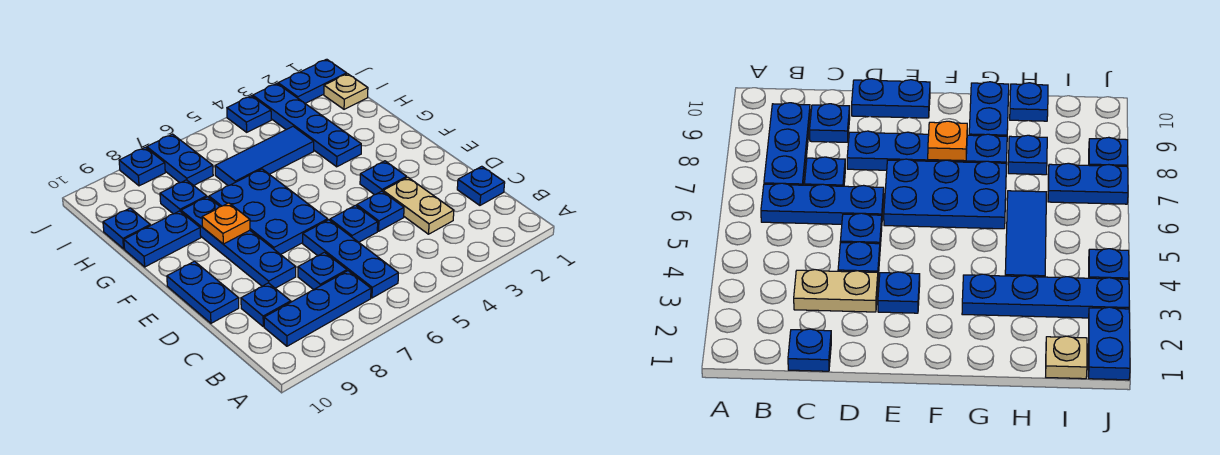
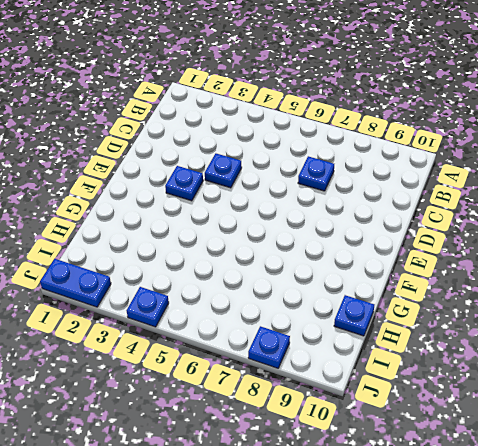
none -> blue 1x3 plate [303,220,398,298]
none -> blue 1x3 plate [264,271,371,346]
none -> blue 1x1 plate [457,166,505,205]

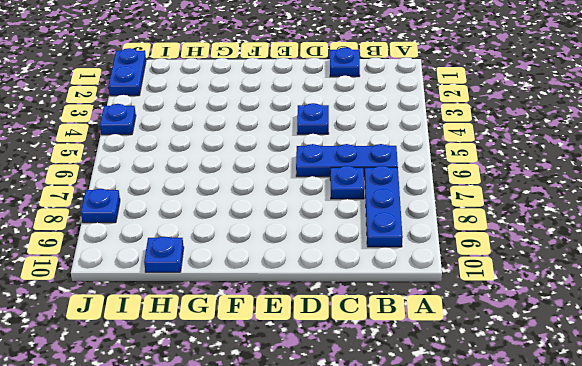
none -> tan 1x2 plate [383,177,454,234]
none -> blue 1x1 plate [241,283,291,327]
none -> blue 1x1 plate [330,205,378,242]

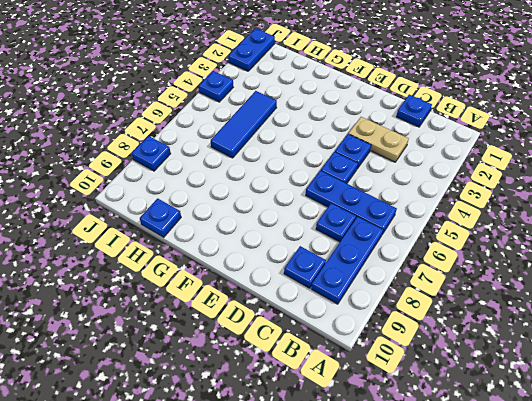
none -> blue 1x4 plate [181,197,296,288]
none -> blue 1x2 plate [167,261,239,323]
none -> blue 1x1 plate [360,161,407,195]

